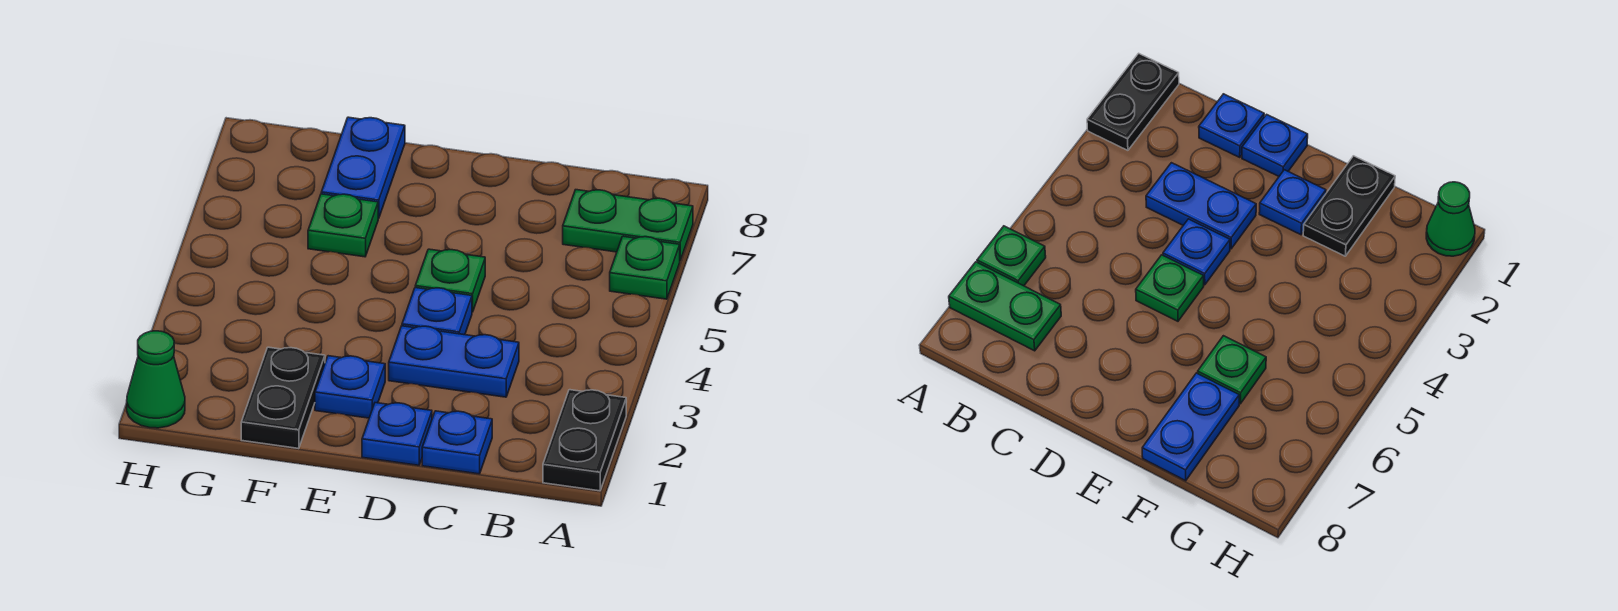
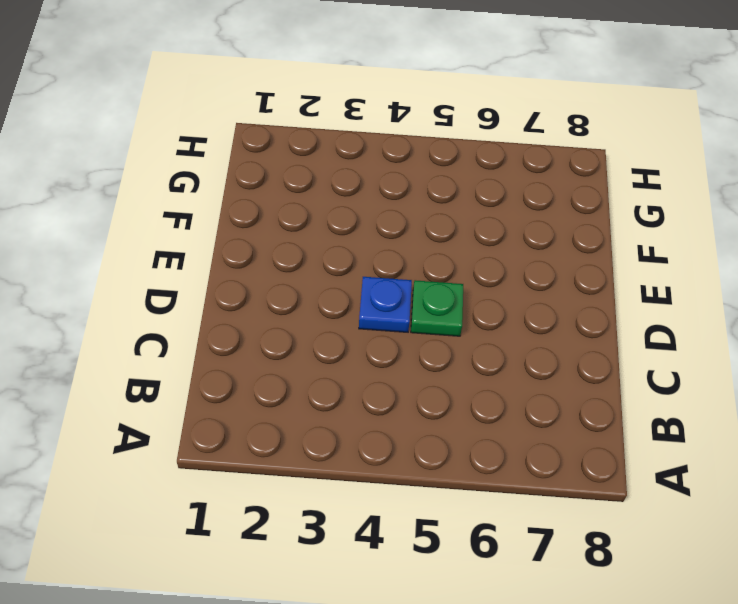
none -> black 1x2 plate [543,390,626,491]
none -> green 1x1 plate [610,236,680,299]
none -> green 1x2 plate [563,190,693,260]

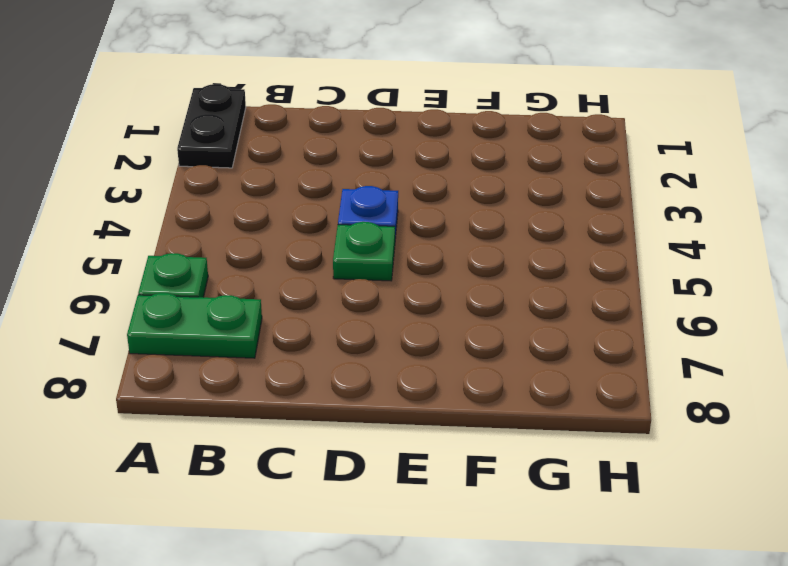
none -> blue 1x1 plate [422,411,492,474]
none -> blue 1x2 plate [389,326,519,397]
none -> blue 1x1 plate [362,403,432,465]

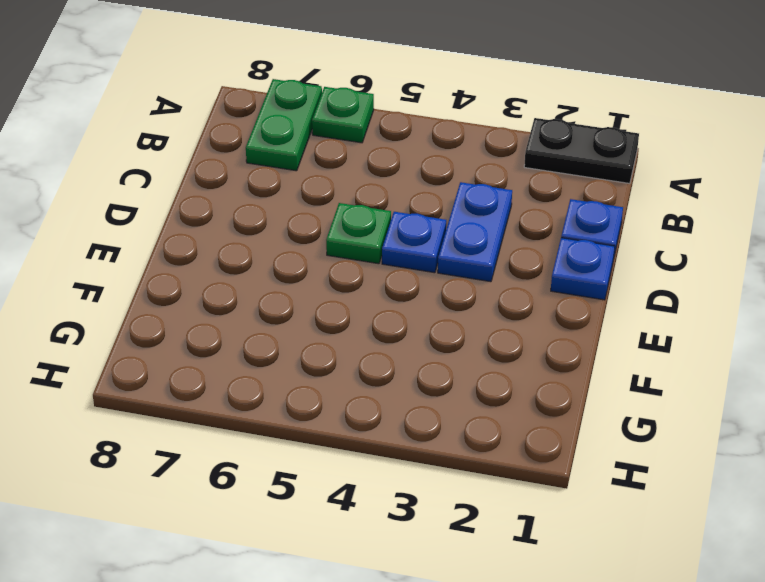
none -> blue 1x1 plate [315,356,385,418]
none -> black 1x2 plate [241,347,325,449]
none -> green 1x1 plate [308,194,378,257]

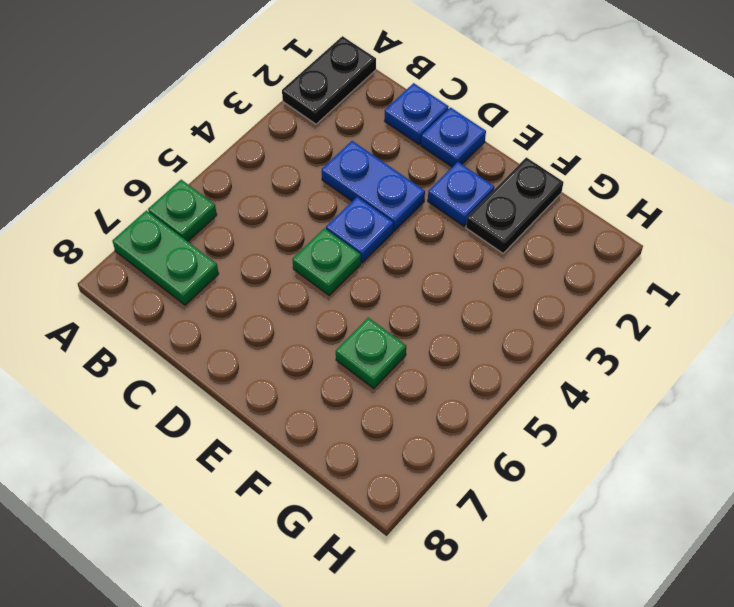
none -> blue 1x2 plate [321,117,405,219]
none -> green 1x1 cone [127,331,185,428]

